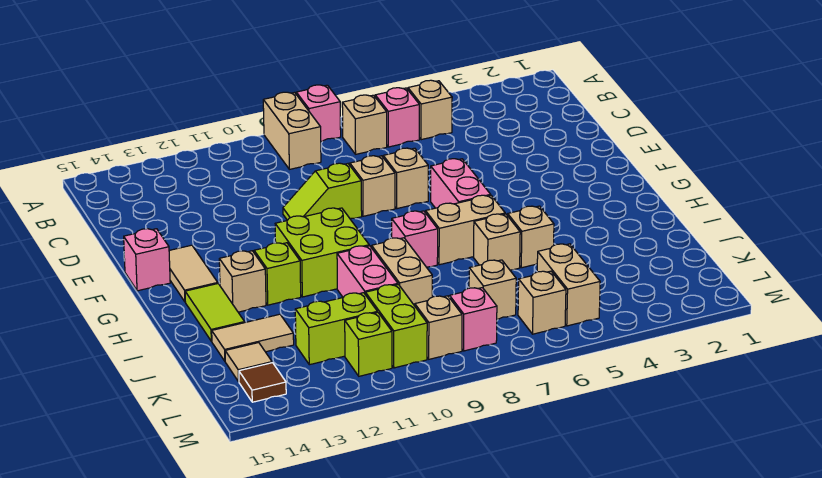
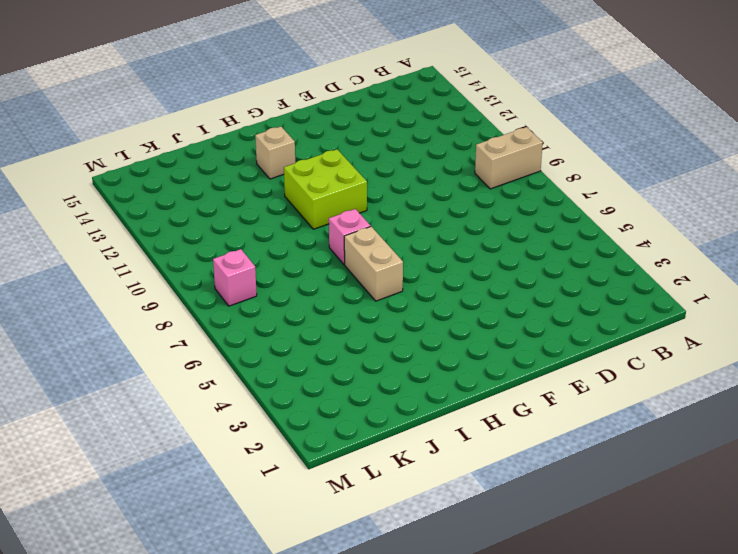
none -> pink 1x1 brick [296,85,341,142]
none -> tan 1x1 brick [408,80,452,140]
none -> pink 1x1 brick [375,88,419,147]
none -> tan 1x1 brick [342,95,387,154]

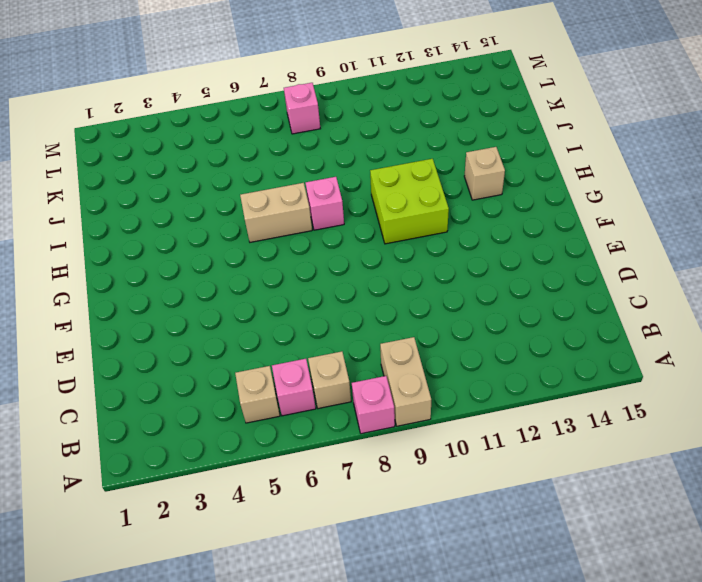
none -> tan 1x1 brick [383,148,428,209]
none -> tan 1x1 brick [350,156,395,216]
none -> lime 1x2 slope [283,163,362,220]
none -> pink 1x2 brick [431,159,491,208]

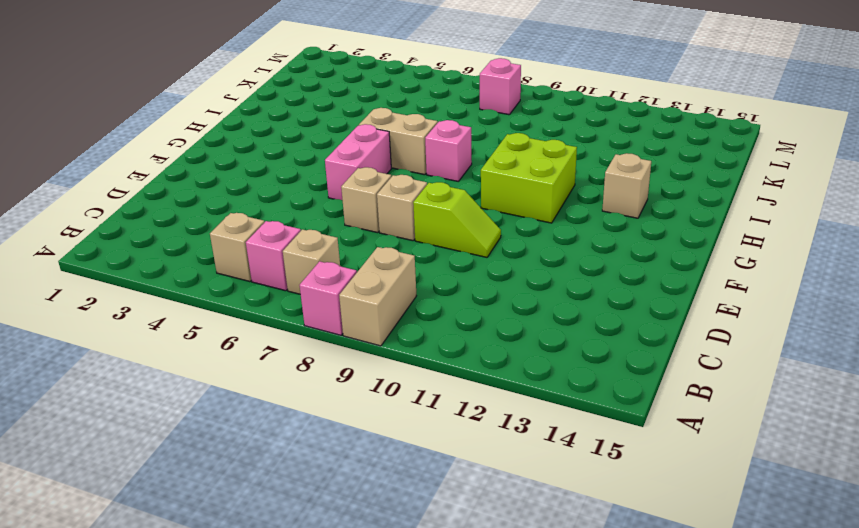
none -> tan 1x2 tile [169,245,218,302]
none -> pink 1x1 brick [124,229,170,291]
none -> lime 1x1 brick [254,243,301,305]
none -> lime 1x2 tile [185,284,245,341]

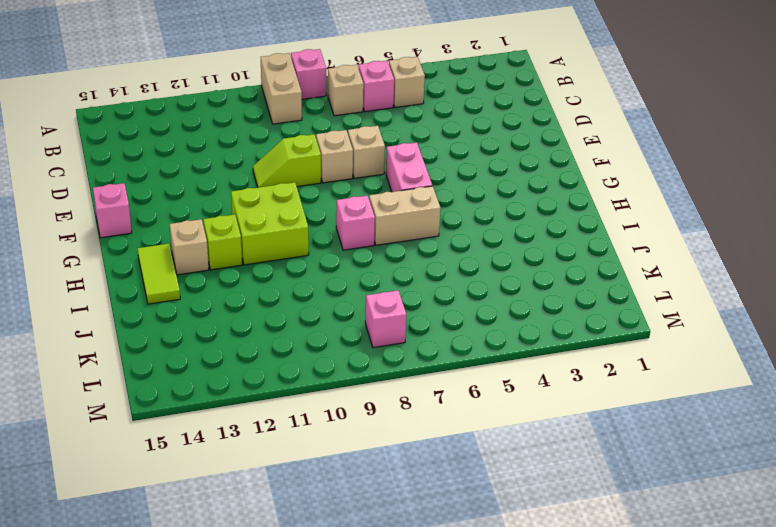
none -> tan 1x2 tile [169,245,218,302]
none -> tan 1x1 brick [508,206,554,268]
none -> tan 1x1 brick [474,214,520,270]
none -> tan 1x2 brick [372,238,432,306]

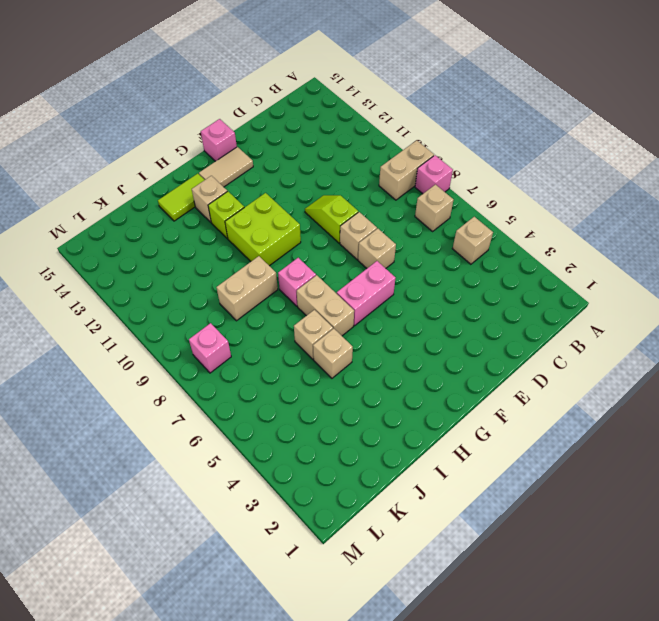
none -> pink 1x1 brick [375,88,419,147]
none -> pink 1x2 brick [337,246,398,297]
none -> tan 1x2 tile [212,314,294,361]
none -> tan 1x2 brick [537,244,600,326]

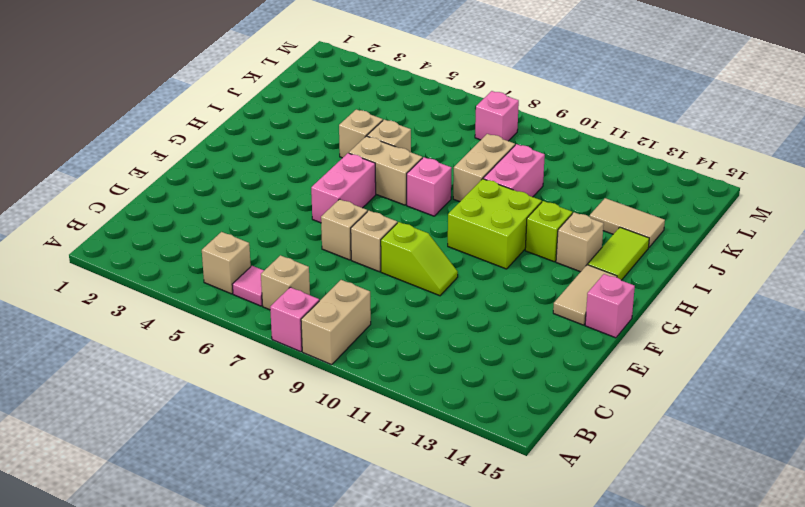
pink 1x1 tile [232,266,264,306] -> pink 1x1 brick [375,88,419,147]
none -> tan 1x2 brick [537,244,600,326]
none -> tan 1x1 brick [469,260,516,319]
none -> lime 1x2 brick [365,284,427,368]
none -> lime 1x2 brick [295,293,377,365]

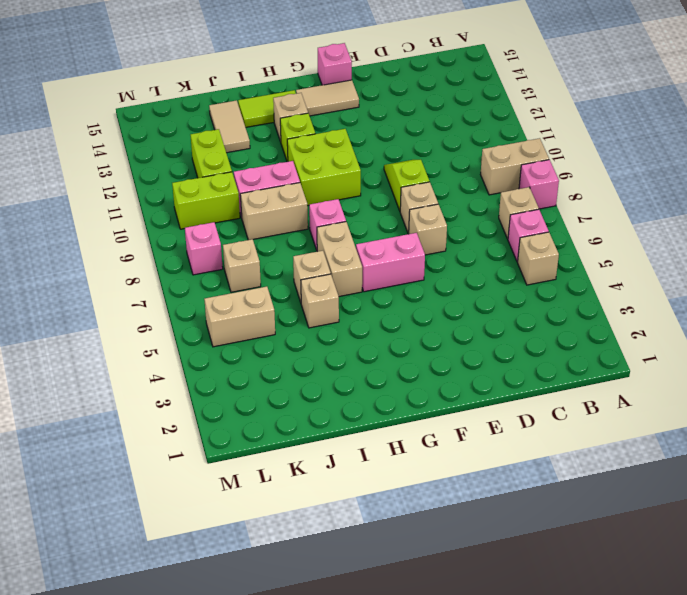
none -> tan 1x1 tile [225,343,272,382]
none -> tan 1x1 brick [518,271,566,334]
none -> tan 1x1 brick [415,296,462,359]
none -> lime 1x1 brick [345,312,392,376]

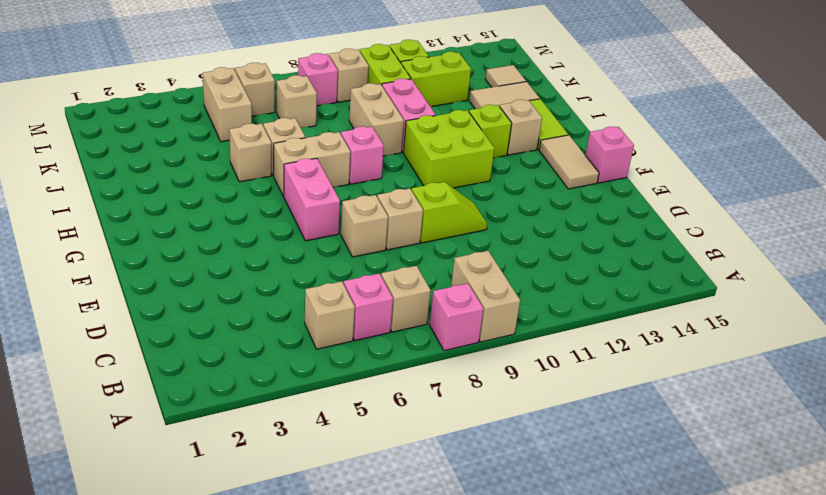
none -> brown 1x1 tile [239,363,286,402]

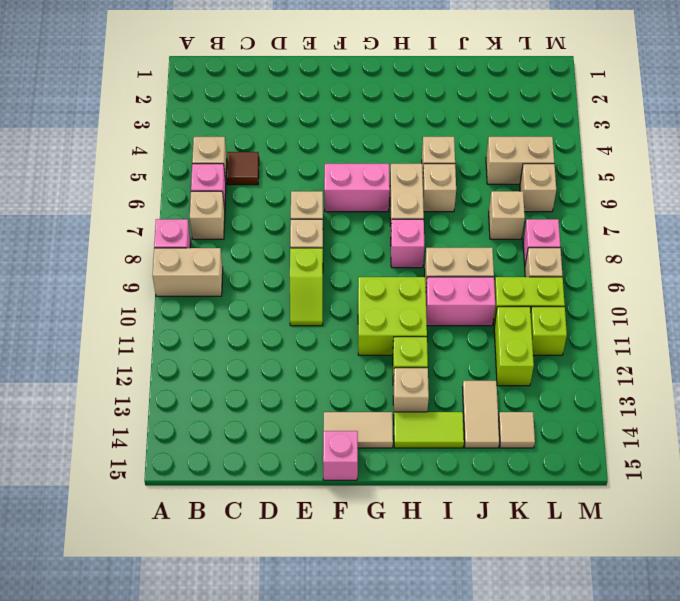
brown 1x1 tile [227,152,259,185] -> brown 1x1 tile moved to [239,363,286,402]

